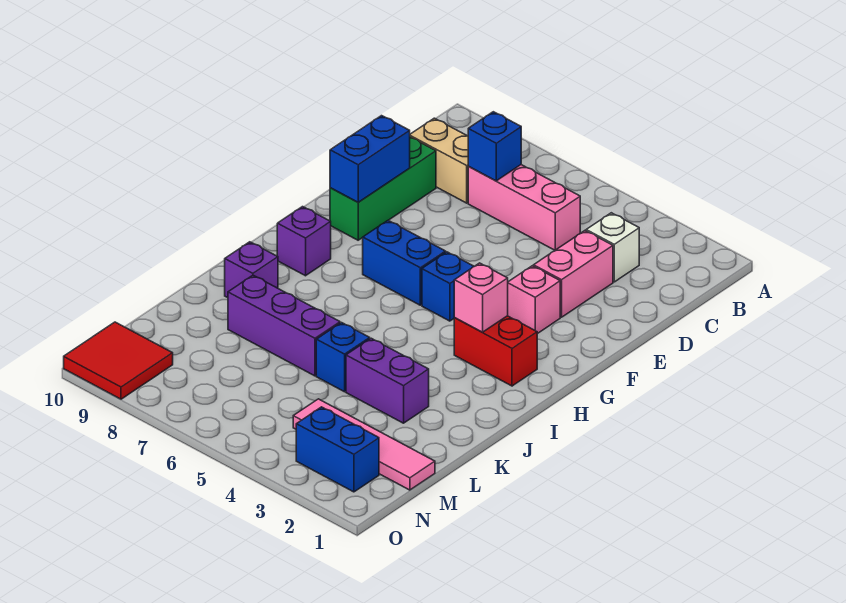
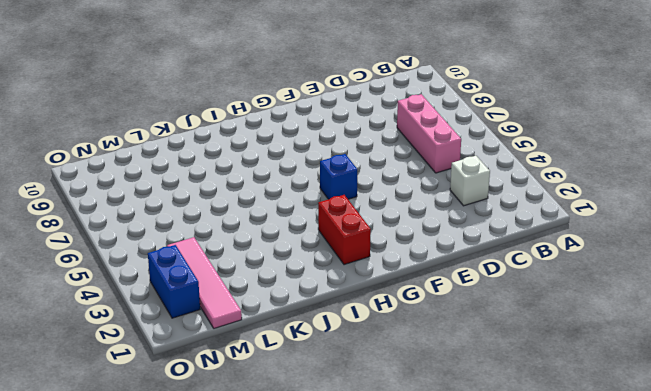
none -> tan 1x2 brick [410,118,469,203]
none -> pink 1x2 brick [534,231,613,317]
none -> green 1x3 brick [330,137,436,240]

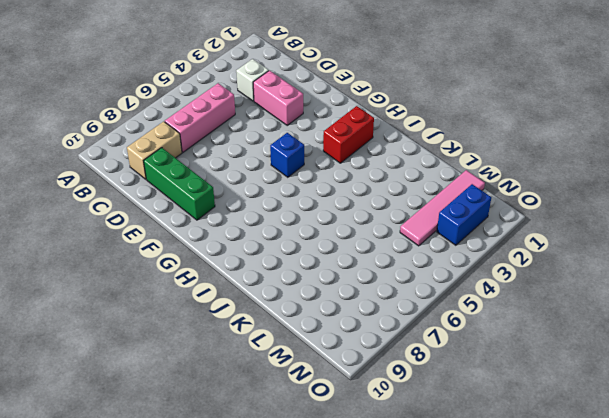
none -> pink 1x1 brick [508,266,560,334]
none -> blue 1x2 brick [363,220,446,305]
none -> purple 1x1 brick [277,207,331,276]

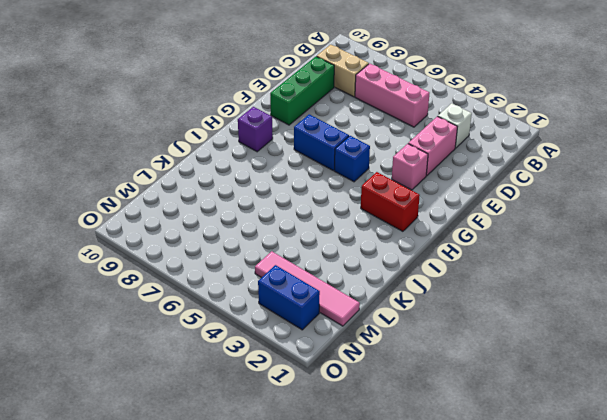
none -> purple 1x1 brick [225,242,278,298]
none -> purple 1x2 brick [346,338,429,423]
none -> blue 1x1 brick [316,323,370,392]

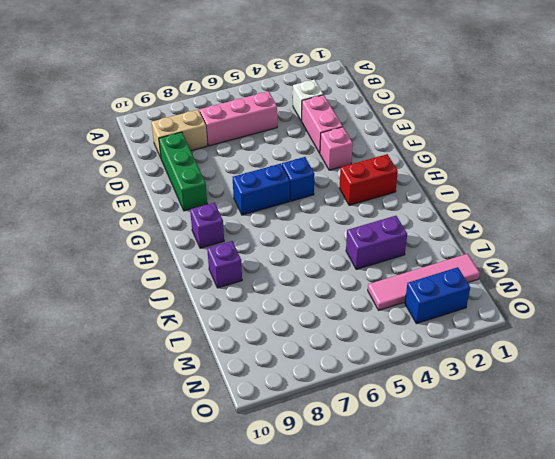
none -> blue 1x1 brick [316,323,370,392]
none -> purple 1x3 brick [228,275,340,376]
none -> red 2x2 tile [64,322,173,399]

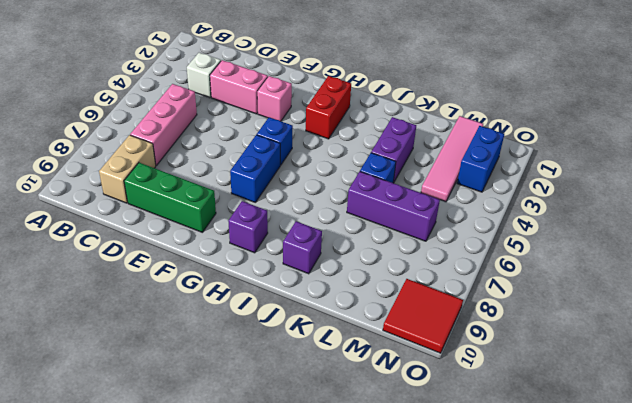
purple 1x3 brick [347,172,440,241] -> purple 1x3 brick turned to [228,275,340,376]
none -> blue 1x1 brick [468,112,521,181]
none -> blue 1x2 brick [330,116,410,202]
none -> pink 1x1 brick [454,263,508,332]

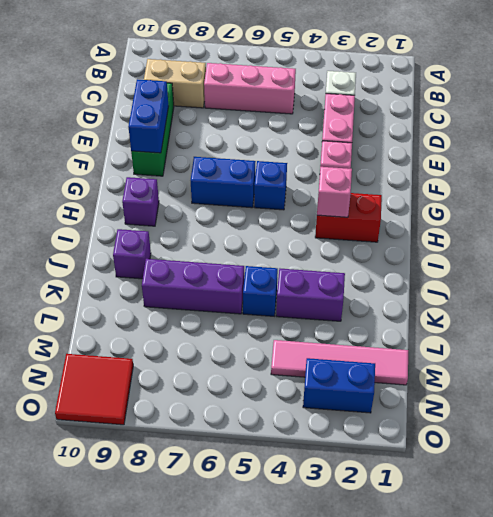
none -> blue 1x1 brick [468,112,521,181]

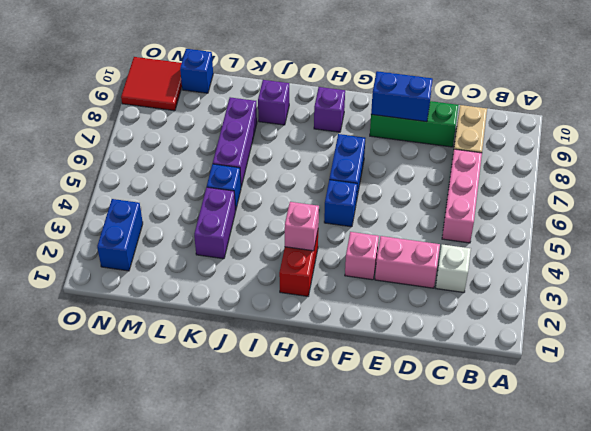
blue 1x1 brick [180,49,213,93] -> blue 1x1 brick moved to [468,112,521,181]
none -> pink 1x4 tile [293,399,435,490]

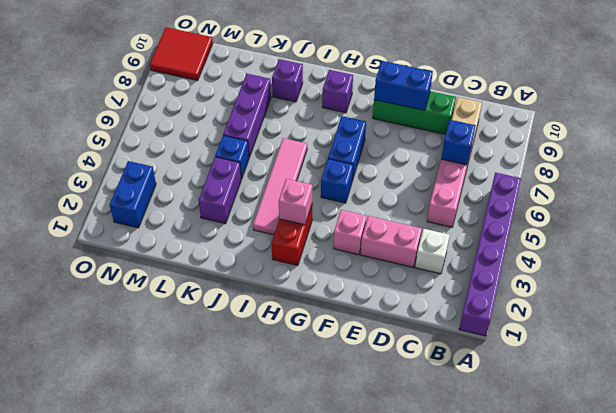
purple 1x6 brick [459,173,521,336] -> none
pink 1x4 tile [253,138,307,235] -> pink 1x4 tile moved to [293,399,435,490]

